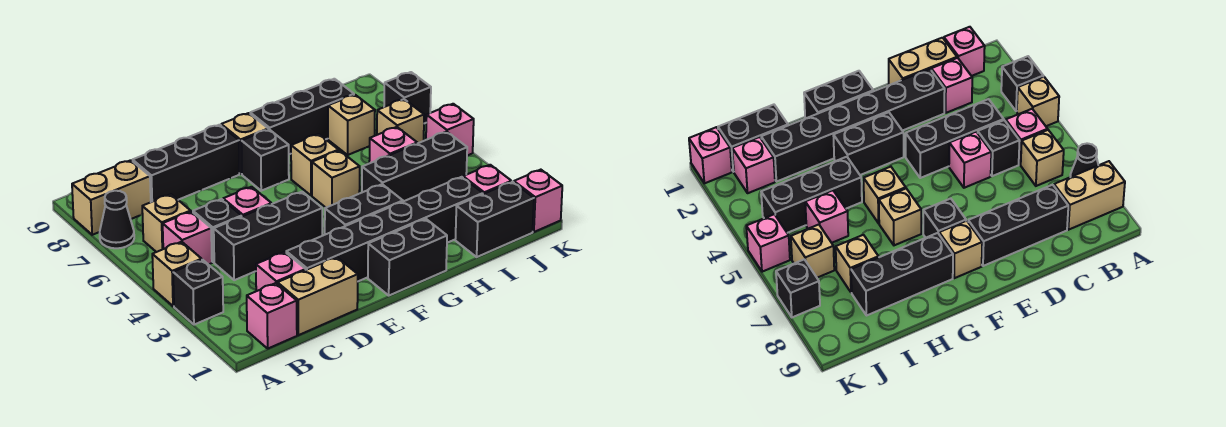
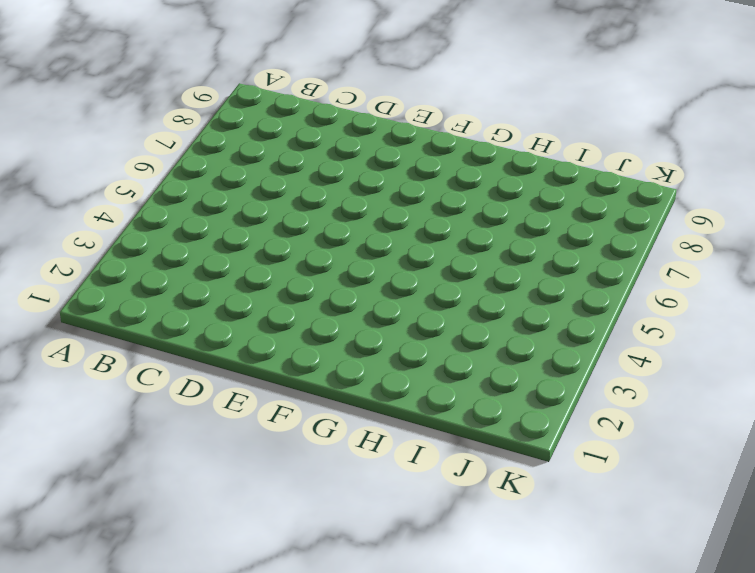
none -> black 1x1 brick [173,260,223,325]
none -> tan 1x1 brick [152,242,202,306]
none -> black 1x1 cone [100,191,134,248]
none -> tan 1x2 brick [72,160,151,235]

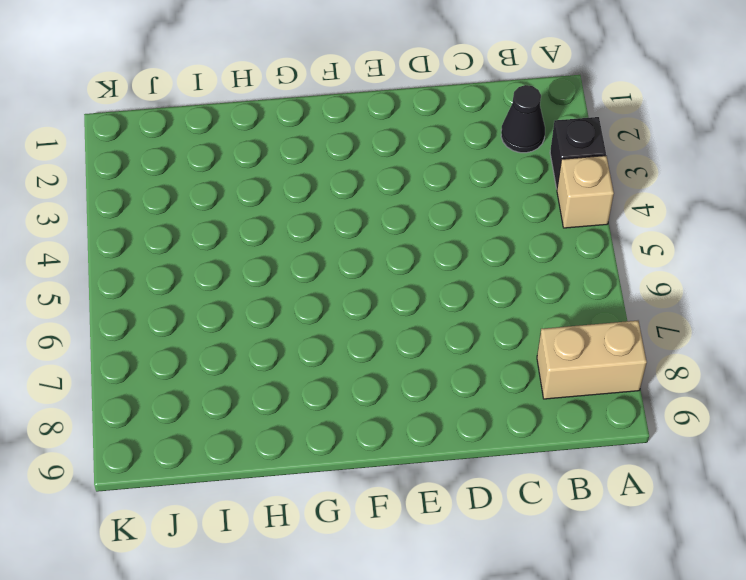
black 1x1 cone [501,85,545,153] -> black 1x1 cone moved to [100,191,134,248]
none -> pink 1x1 brick [247,283,297,348]
none -> pink 1x1 brick [163,212,212,265]
none -> tan 1x1 brick [142,194,191,252]
none -> tan 1x2 brick [277,257,358,335]

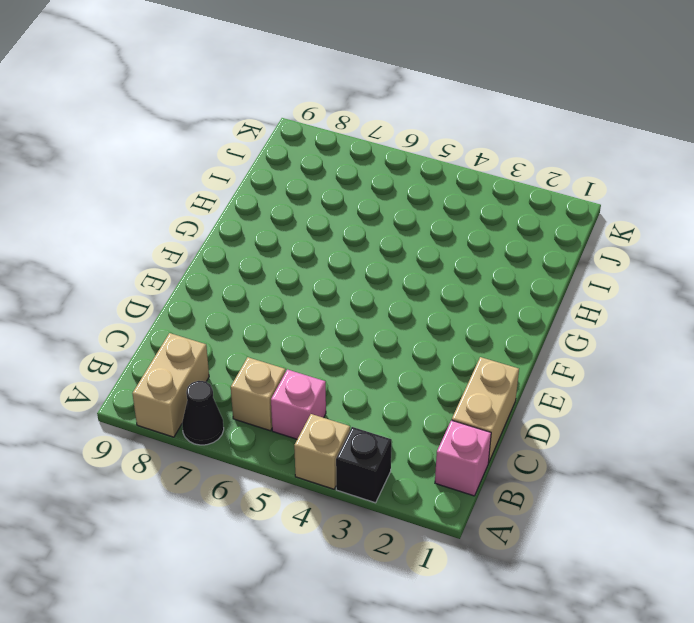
none -> pink 1x1 brick [256,252,306,291]
none -> black 1x3 brick [214,192,322,280]
none -> black 1x1 brick [193,199,242,262]
none -> black 1x3 brick [133,125,239,202]

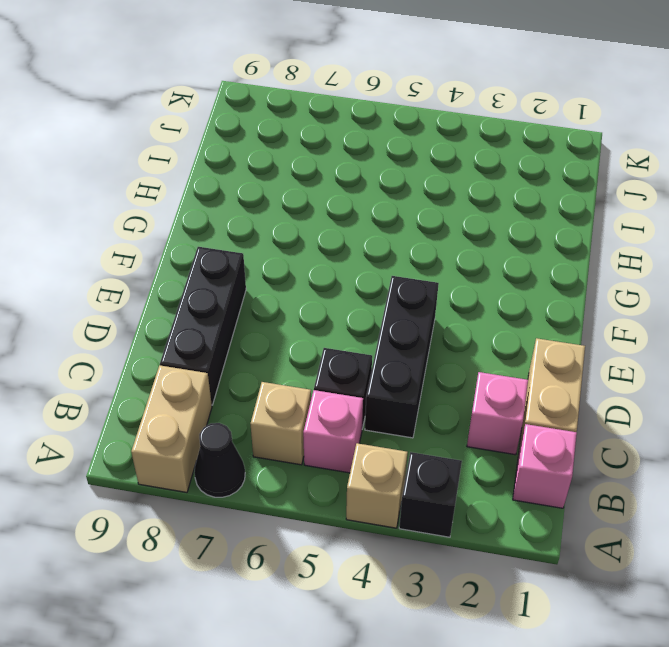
none -> black 1x6 brick [286,177,483,281]
none -> pink 1x1 brick [223,187,271,216]
none -> black 1x2 brick [368,219,447,295]
none -> black 1x2 brick [325,184,403,235]

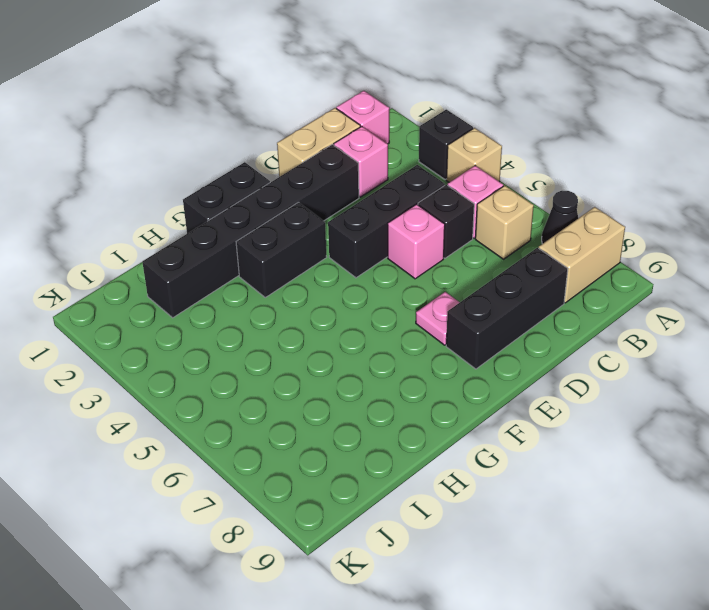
pink 1x1 plate [416,292,460,345] -> none
none -> black 1x1 brick [241,129,289,191]
none -> tan 1x1 brick [221,113,268,174]
none -> tan 1x1 brick [312,151,360,208]
none -> tan 1x1 brick [291,134,339,195]

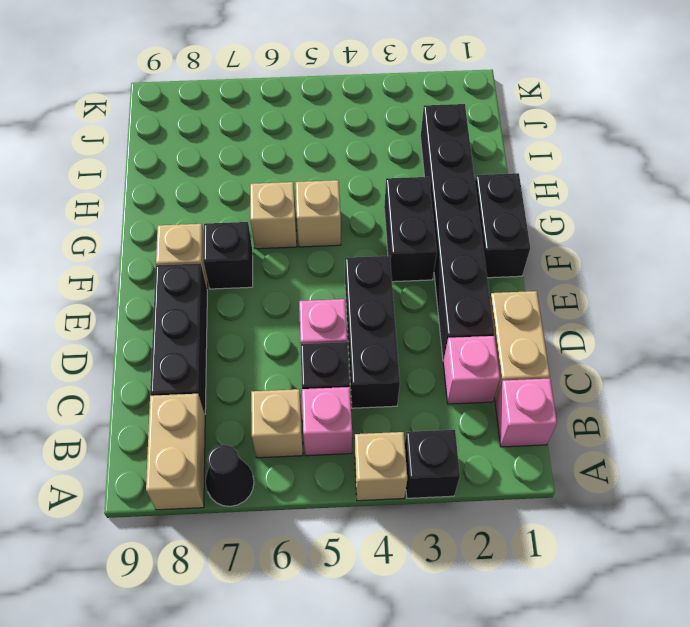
none -> black 1x3 brick [250,79,354,154]
none -> black 1x3 brick [362,132,467,201]
none -> black 1x2 brick [455,182,534,257]
none -> pink 1x1 brick [369,127,417,163]

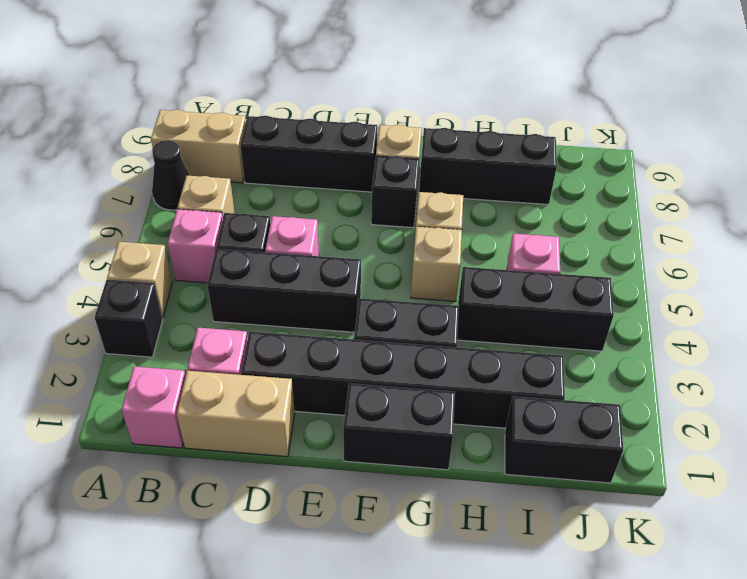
none -> tan 1x1 brick [328,95,375,155]
none -> pink 1x1 brick [463,165,511,194]
none -> tan 1x1 brick [377,99,424,143]
none -> pink 1x1 brick [514,170,562,232]

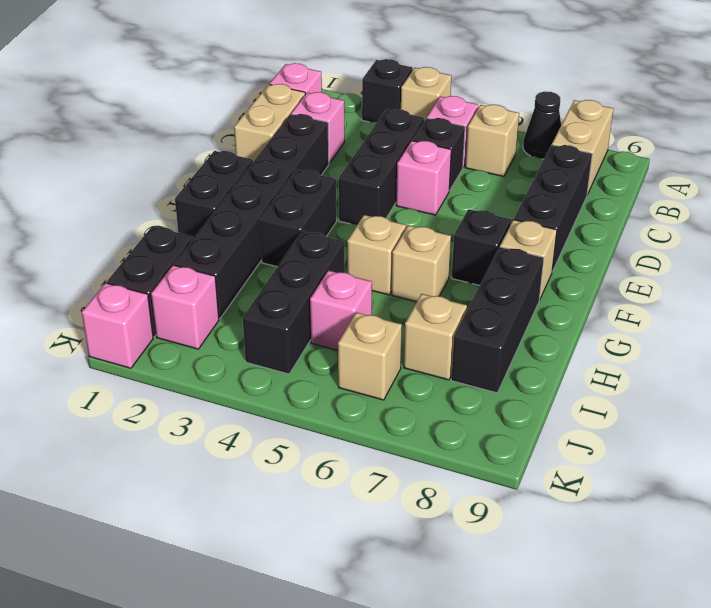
none -> pink 1x1 brick [426,104,474,156]
none -> black 1x1 brick [384,72,431,124]

